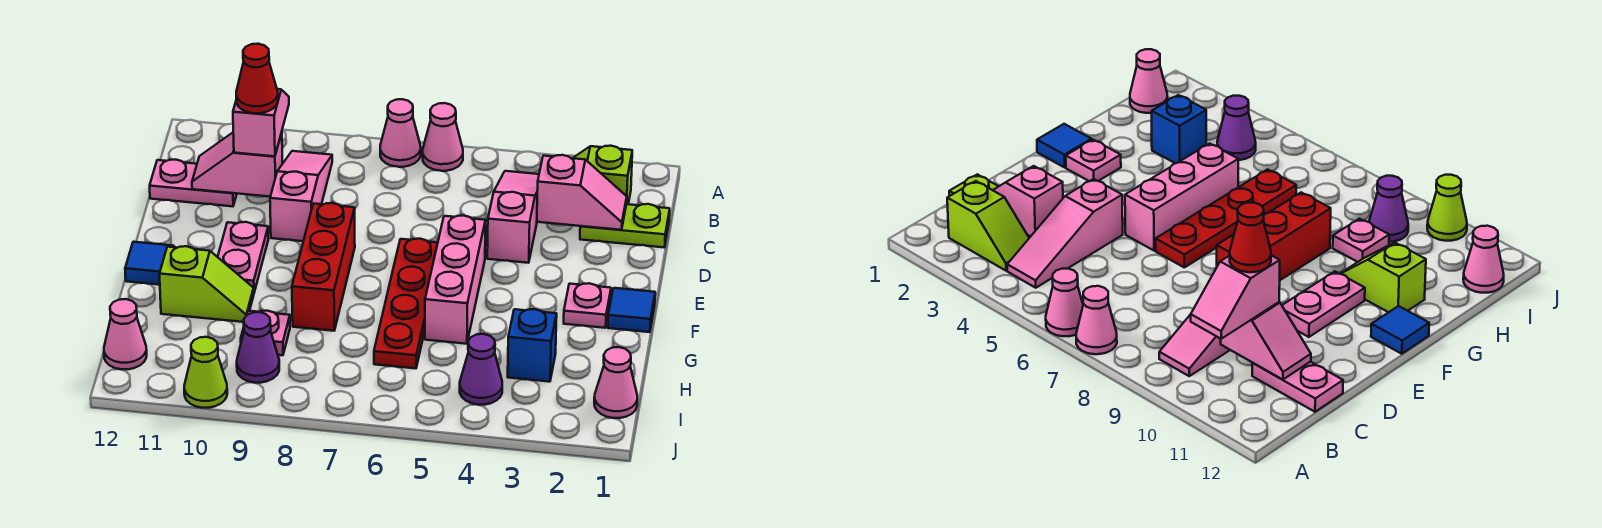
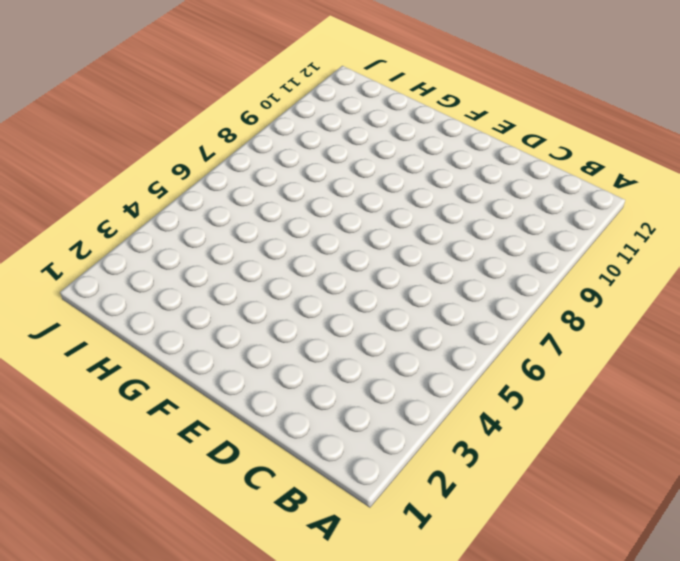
none -> pink 1x1 cone [423,103,463,171]
none -> pink 1x1 cone [380,99,421,167]
none -> lime 1x2 slope [573,146,632,204]

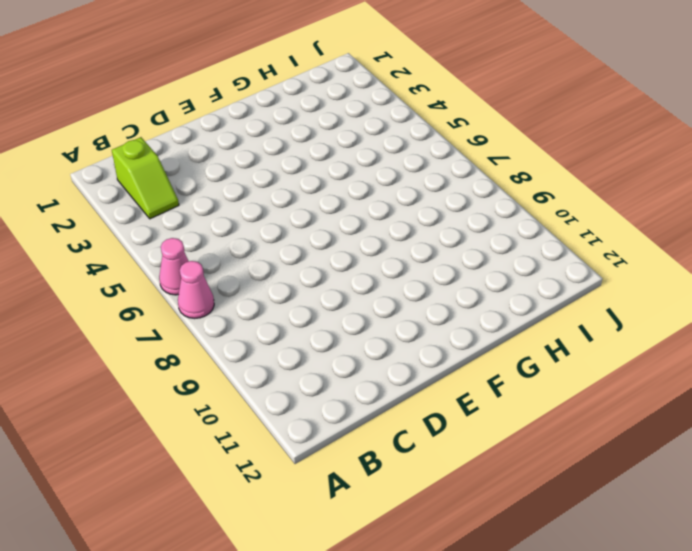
none -> pink 1x3 slope [487,171,539,263]
none -> pink 1x3 slope [270,151,332,241]
none -> lime 1x2 plate [580,204,670,247]

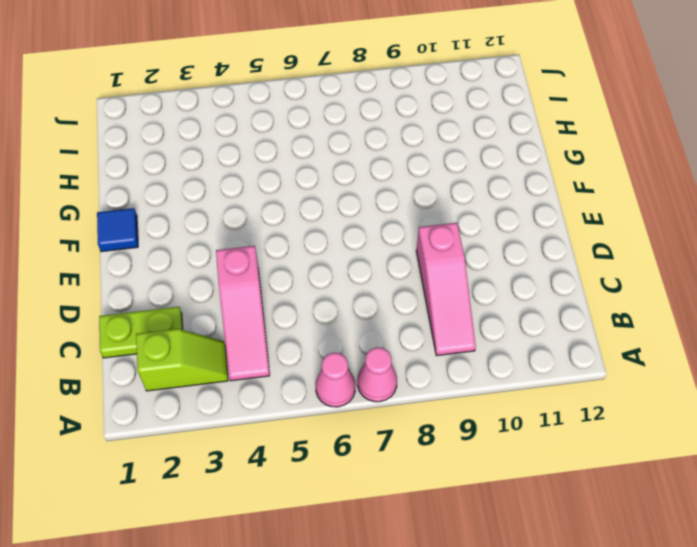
none -> pink 1x2 plate [150,160,237,206]
none -> pink 1x3 brick [425,215,486,344]
none -> red 1x4 plate [374,239,438,368]

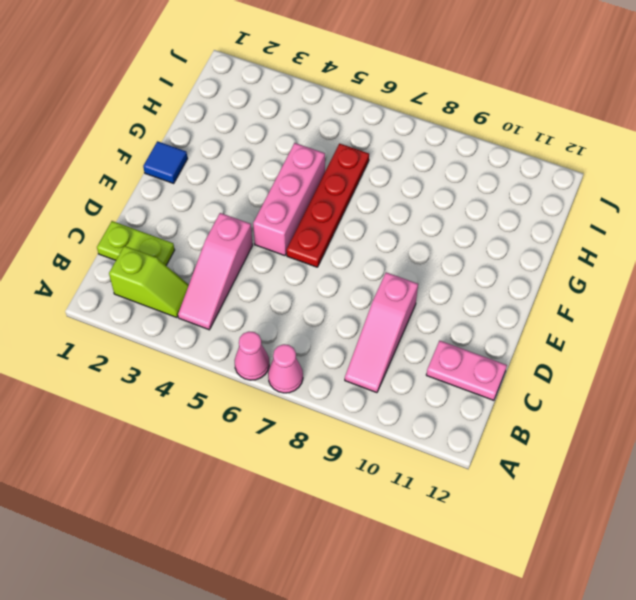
none -> red 1x3 brick [292,203,355,331]
none -> pink 1x2 plate [218,222,268,292]
none -> pink 1x1 plate [564,283,611,328]

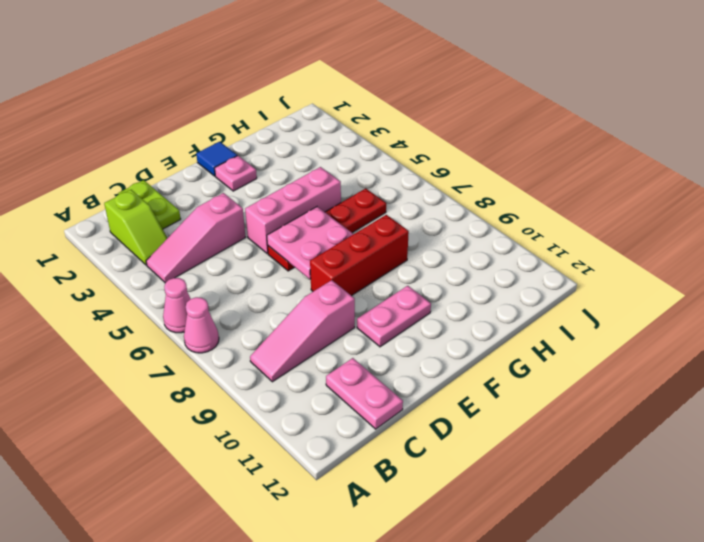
pink 2x2 plate [267,207,353,279] -> none
none -> blue 1x1 tile [125,242,174,285]
none -> lime 1x2 slope [160,246,254,322]
none -> blue 1x1 brick [508,309,557,382]

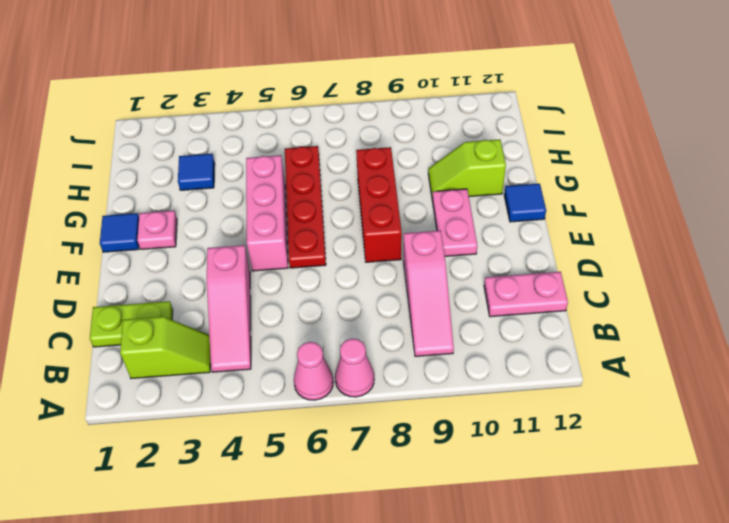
blue 1x1 tile [178,154,215,190] -> blue 1x1 brick [508,309,557,382]
none -> pink 1x1 plate [241,311,290,355]
none -> pink 1x1 cone [594,347,637,418]
none -> purple 1x1 cone [460,334,502,405]

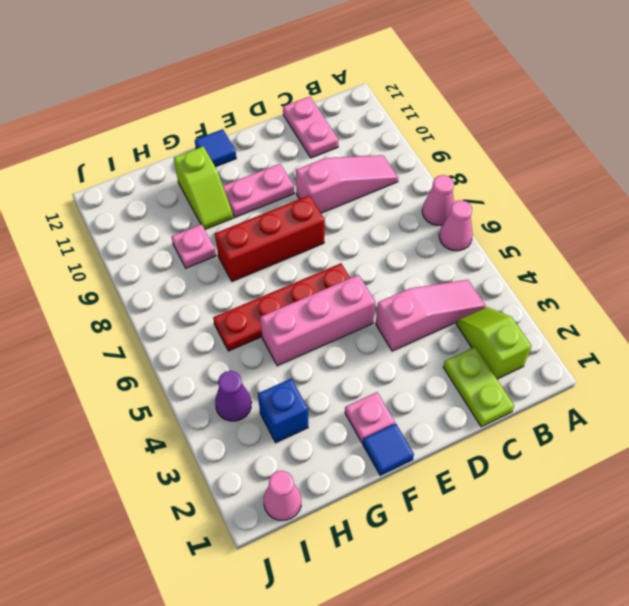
none -> purple 1x1 cone [237,312,279,383]
none -> pink 1x1 cone [104,299,147,369]
none -> lime 1x1 cone [184,337,227,408]

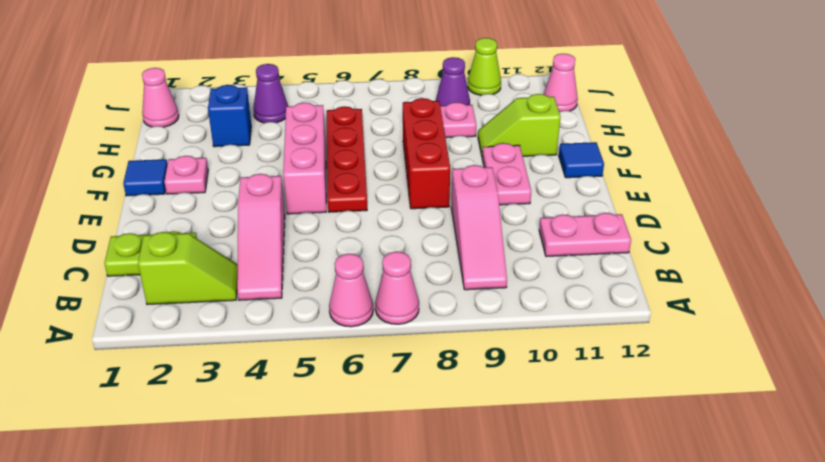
none -> pink 1x2 slope [537,155,627,230]
none -> pink 1x2 slope [192,132,283,197]
none -> pink 1x2 slope [233,89,289,156]

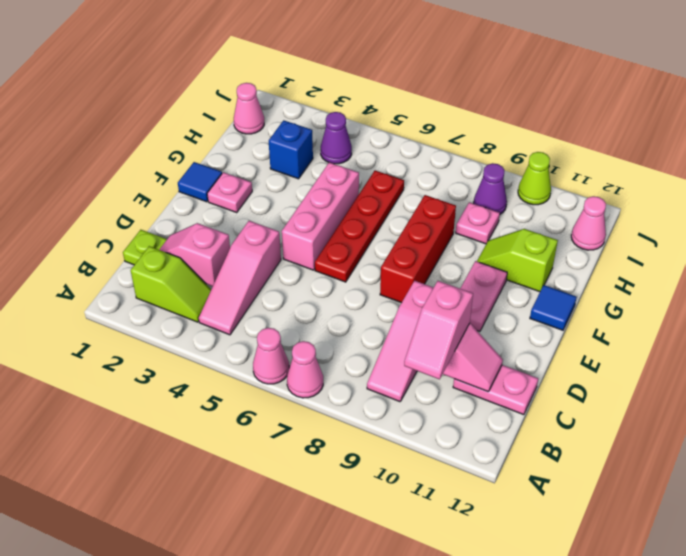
none -> red 1x1 cone [236,44,278,113]

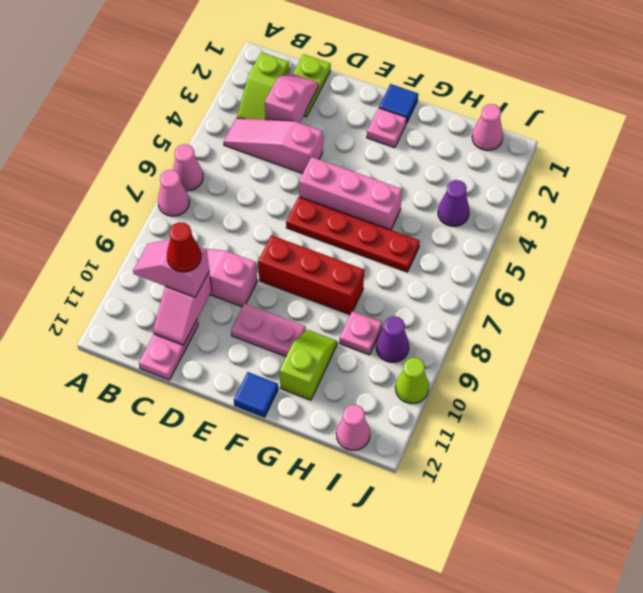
none -> blue 1x1 brick [508,309,557,382]

